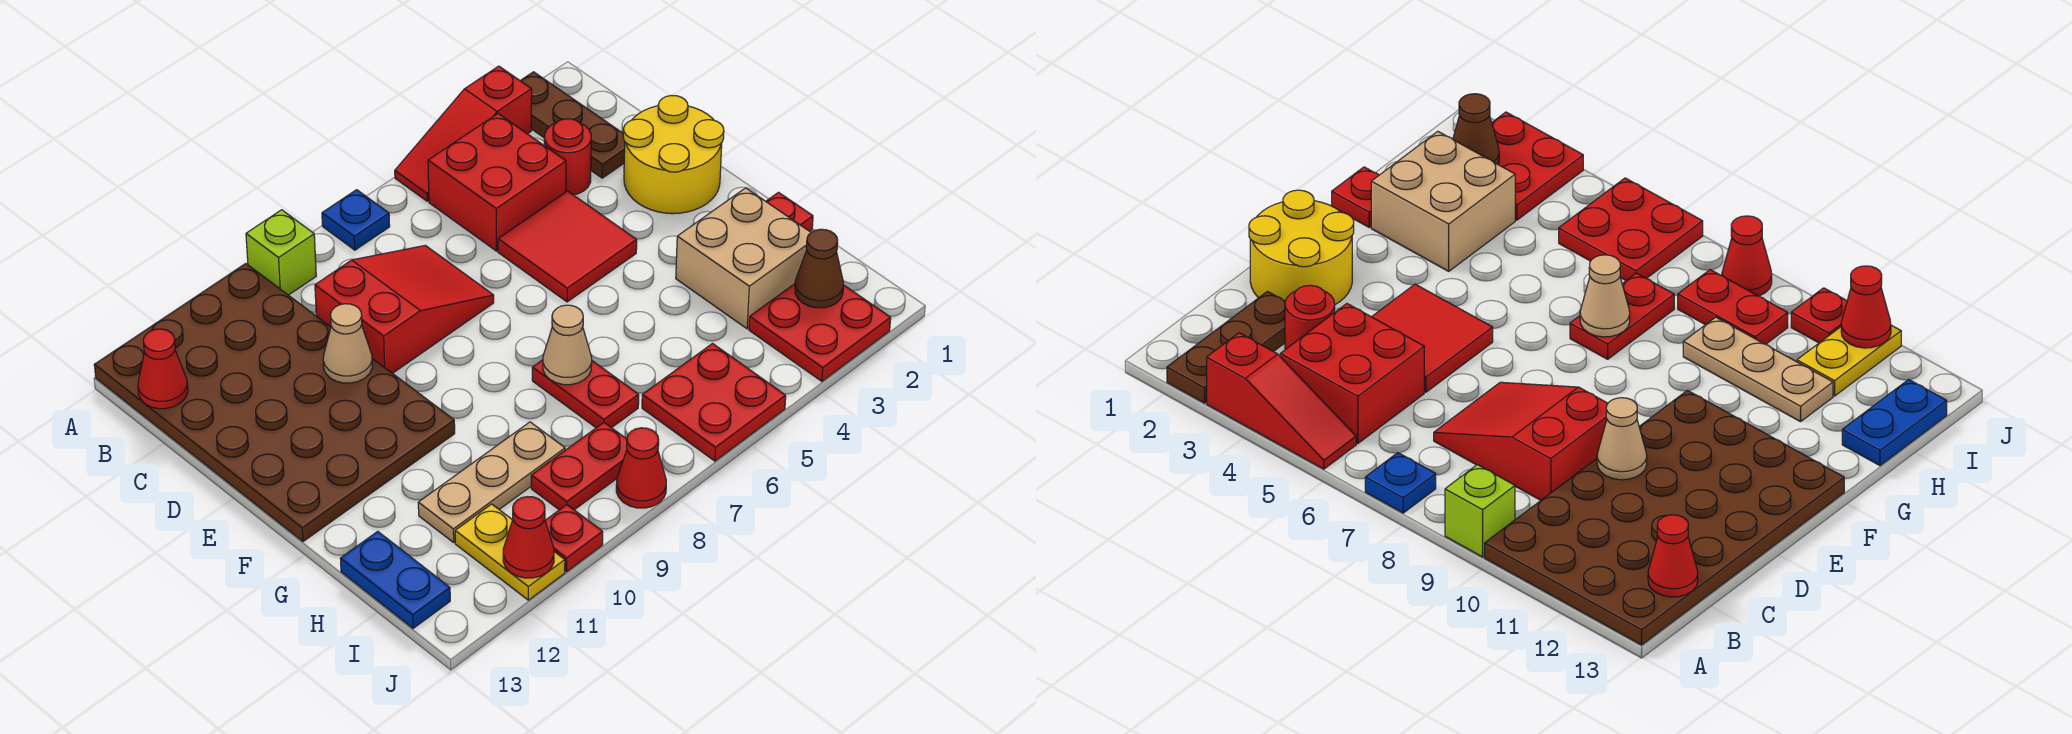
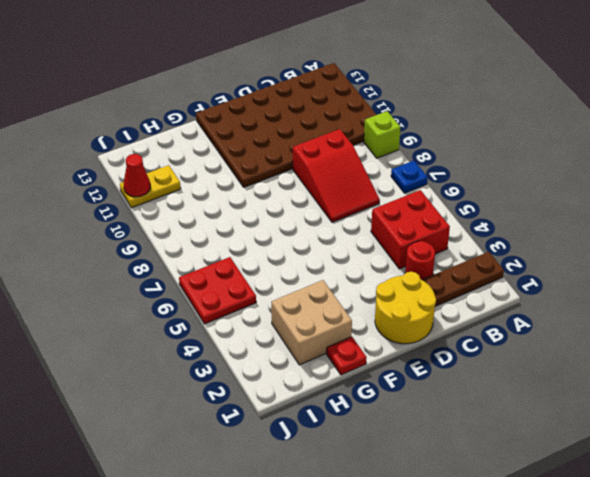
none -> red 1x3 slope [395,66,532,201]
none -> red 2x2 tile [498,191,637,302]
none -> red 1x2 plate [532,360,639,428]

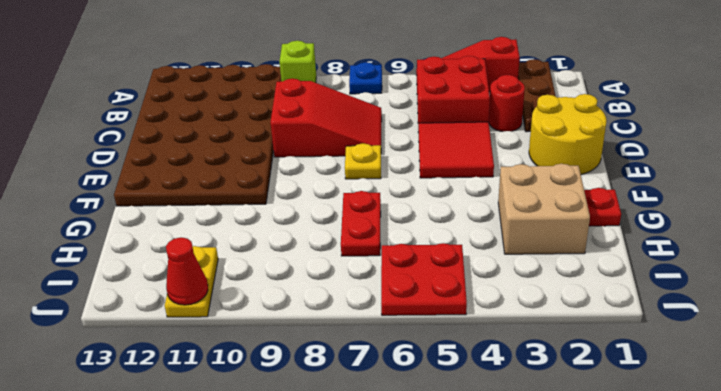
yellow 1x1 plate [345,143,381,179] -> none
none -> tan 1x3 plate [418,422,565,542]
none -> blue 1x2 plate [340,531,450,628]
none -> red 2x2 plate [749,284,891,381]

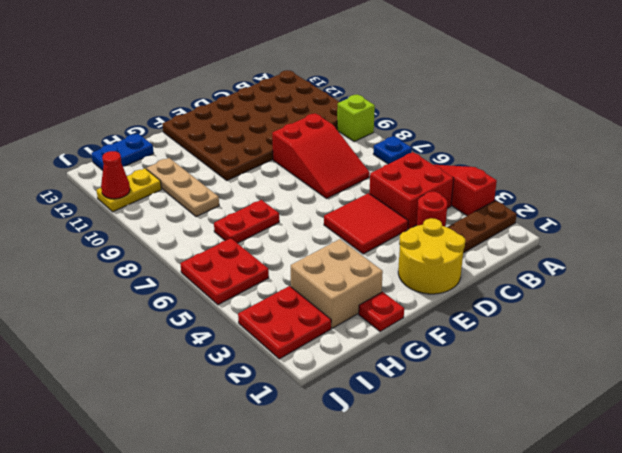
none -> red 1x2 plate [531,423,627,510]
none -> red 1x1 cone [616,428,666,508]
none -> red 1x1 plate [545,505,603,572]

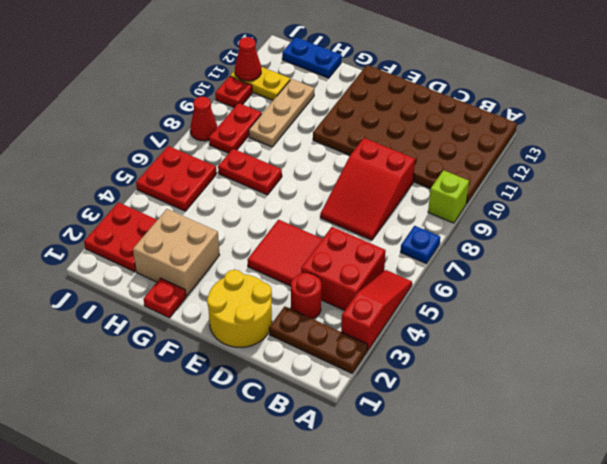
none -> red 1x1 cone [138,329,188,409]
none -> tan 1x1 cone [323,304,372,383]
none -> tan 1x1 cone [543,305,592,385]

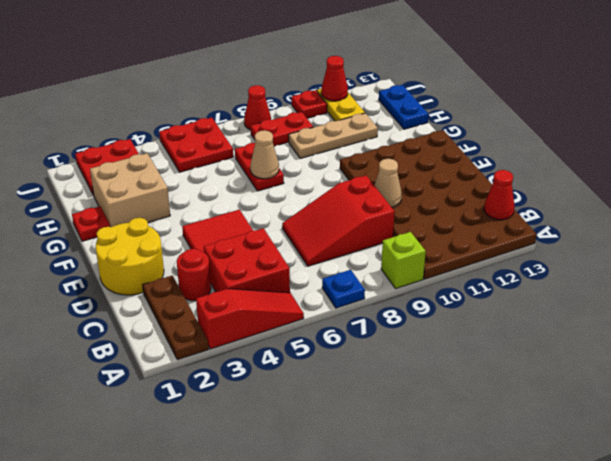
none -> brown 1x1 cone [795,229,843,308]

